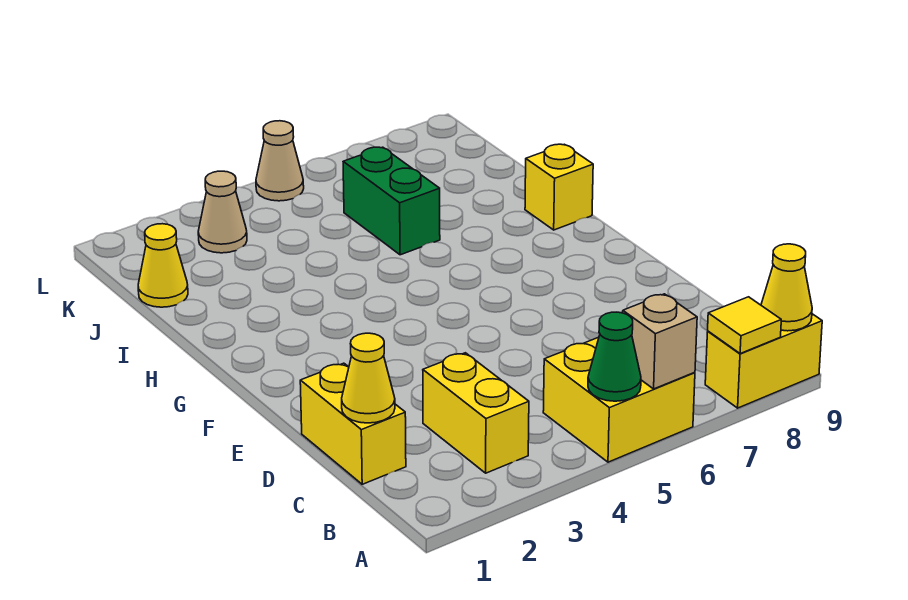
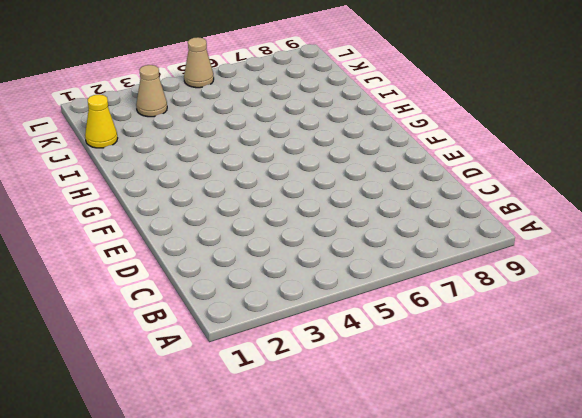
none -> yellow 2x2 brick [543,337,695,462]
none -> yellow 1x2 brick [705,314,822,408]
none -> yellow 1x2 brick [423,353,529,473]

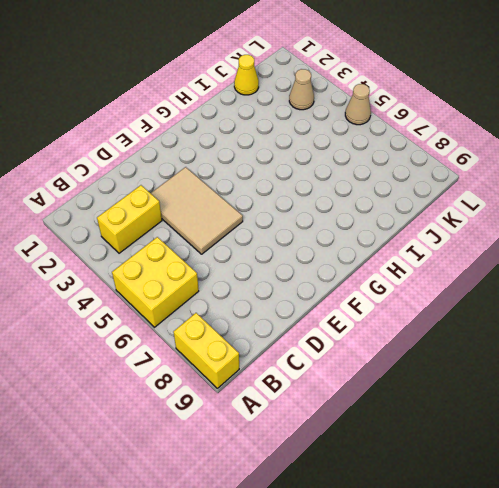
tan 2x3 tile [151,167,243,254] -> none
none -> yellow 1x2 brick [300,363,406,484]
none -> yellow 1x1 brick [525,144,593,230]
none -> green 1x2 brick [343,147,440,255]

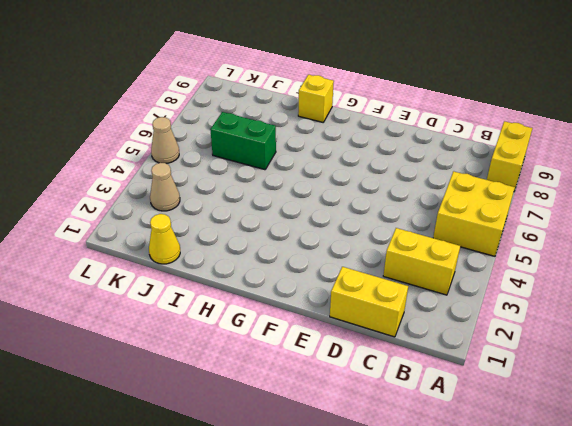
none -> green 1x1 cone [588,312,641,401]
none -> tan 1x1 brick [623,294,697,389]
none -> yellow 1x1 tile [708,297,781,354]

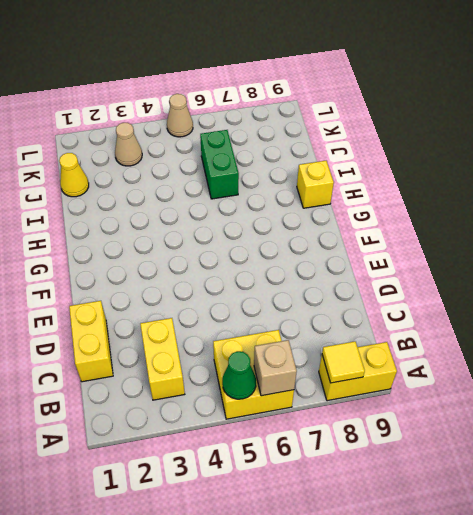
none -> yellow 1x1 cone [761,244,812,331]
none -> yellow 1x1 cone [342,333,395,423]

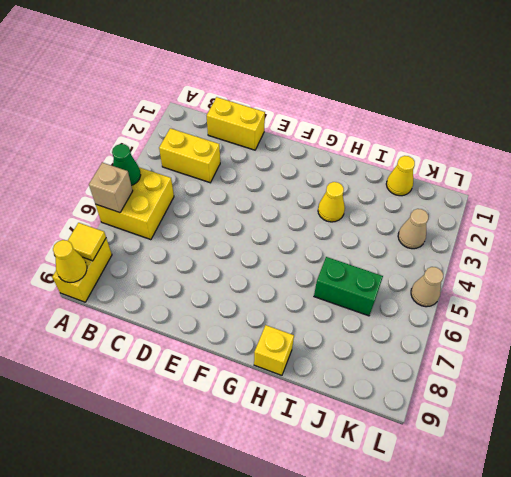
yellow 1x1 cone [318,182,345,222] -> yellow 1x1 cone moved to [342,333,395,423]

